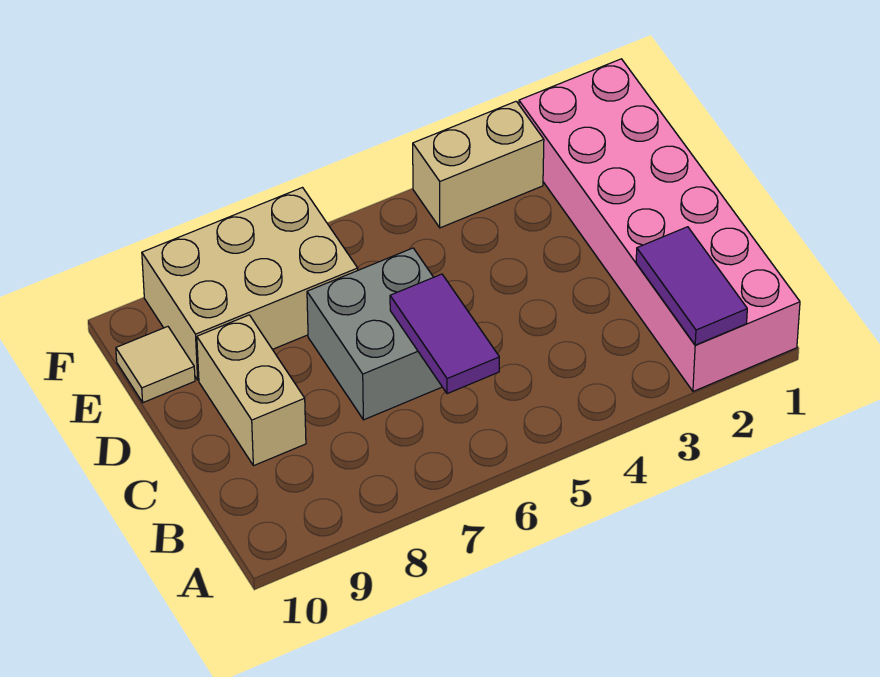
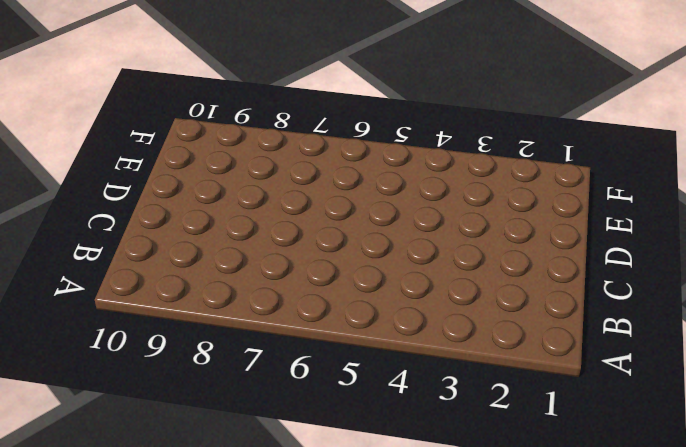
none -> pink 2x6 brick [519,59,800,391]
none -> grey 2x2 brick [307,248,442,420]

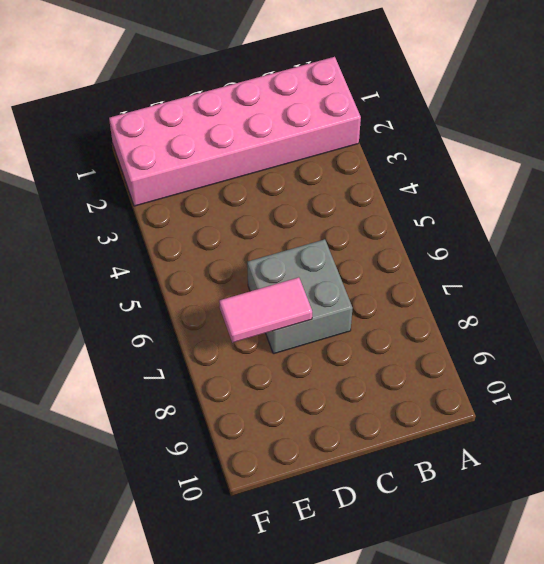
pink 1x2 tile [219,277,312,343] -> none
none -> tan 1x2 brick [197,315,306,466]
none -> tan 2x3 brick [142,188,358,380]

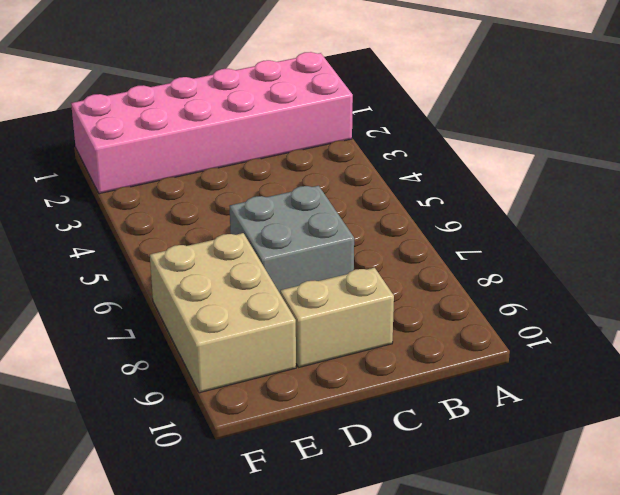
none -> tan 1x1 tile [116,327,195,403]
none -> tan 1x2 brick [413,101,544,228]

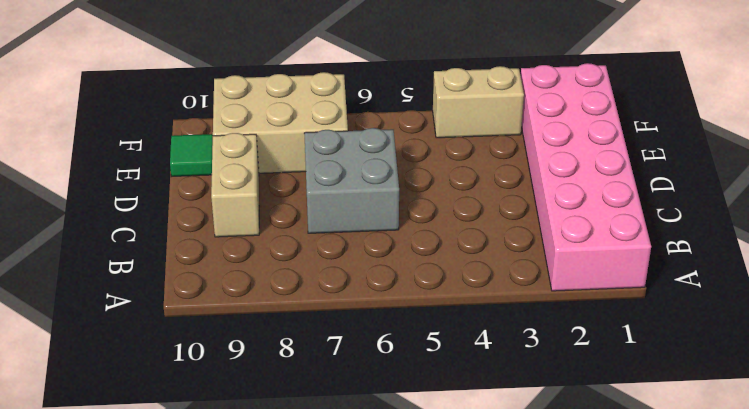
green 1x1 tile [170,134,213,176] -> tan 1x1 tile [116,327,195,403]
none -> purple 1x2 tile [636,227,747,345]
none -> purple 1x2 tile [390,274,499,394]

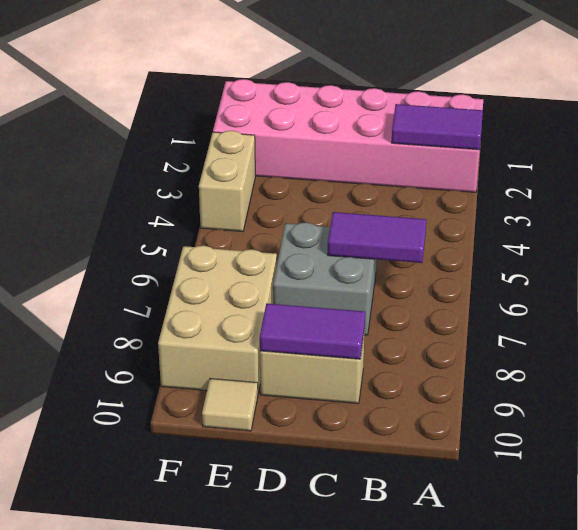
purple 1x2 tile [260,303,365,359] -> none

